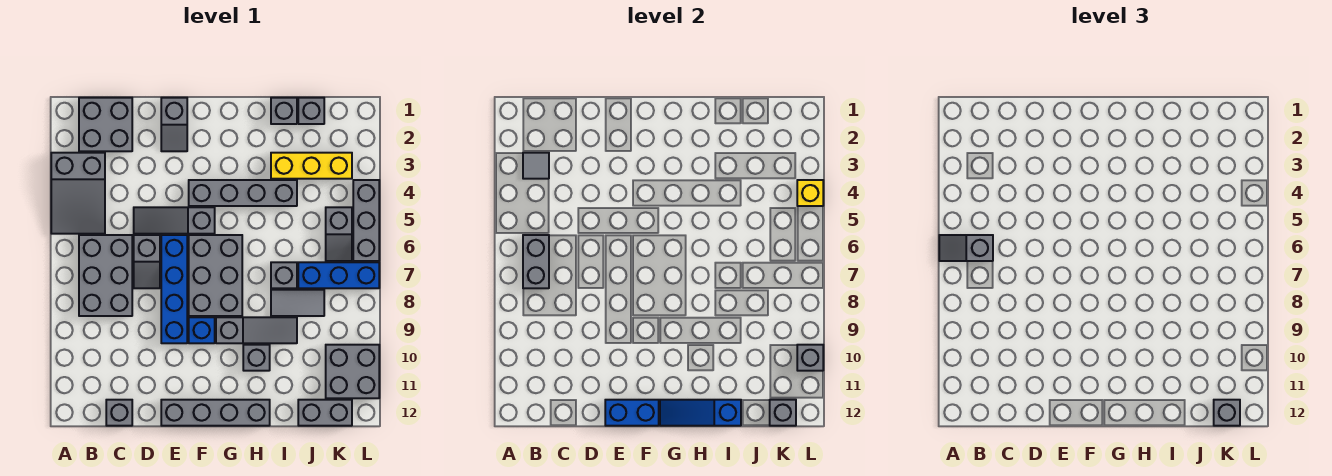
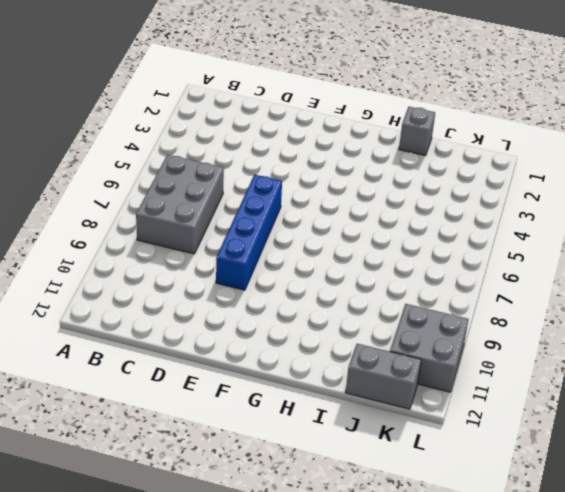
none -> grey 2x3 slope [51,153,105,234]
none -> grey 2x2 brick [79,98,132,151]
none -> grey 1x1 brick [106,400,132,426]
none -> grey 1x3 slope [134,207,215,234]

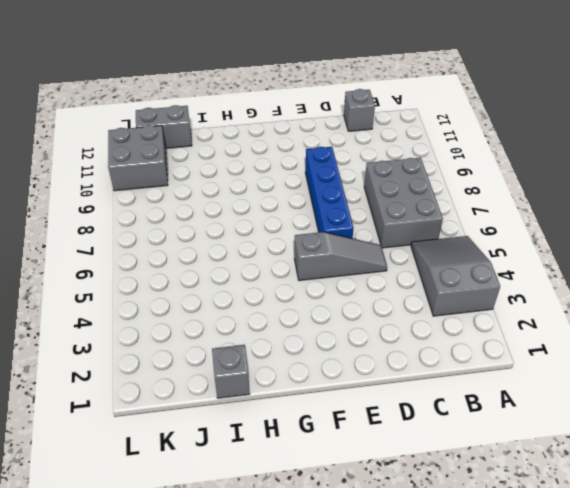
none -> grey 2x2 brick [79,98,132,151]
none -> grey 1x2 slope [134,235,160,288]
none -> grey 1x2 slope [161,98,187,151]
none -> grey 1x4 brick [161,400,270,426]

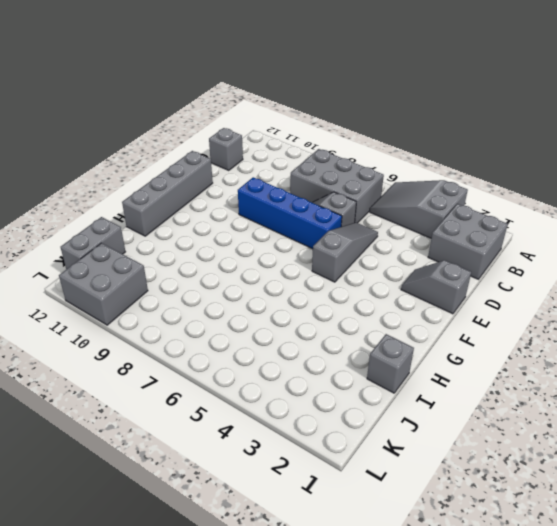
none -> grey 1x4 brick [189,180,297,206]
none -> grey 2x3 brick [189,235,242,316]
none -> blue 1x1 brick [189,317,215,343]
none -> grey 1x3 slope [216,317,297,343]

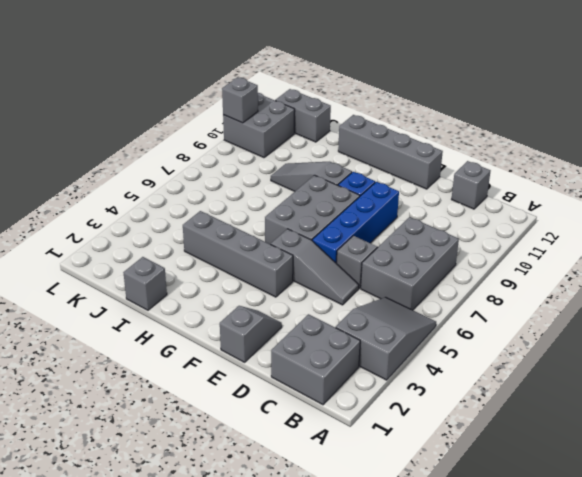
none -> grey 1x1 brick [243,345,270,371]
none -> yellow 1x3 brick [271,153,352,179]
none -> grey 1x1 brick [271,262,297,288]
none -> grey 1x2 tile [271,290,324,316]

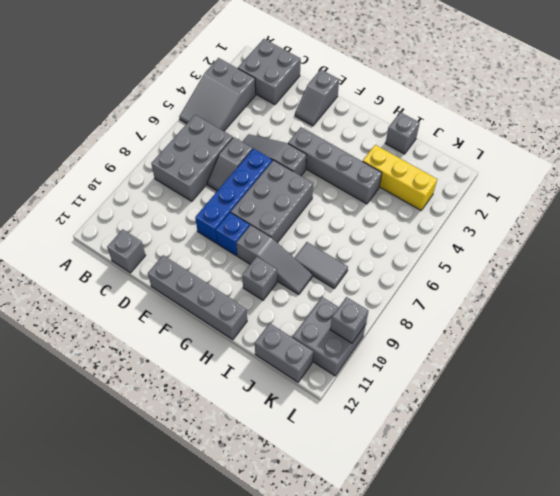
none -> grey 1x1 brick [271,262,297,288]
none -> grey 1x1 brick [298,98,324,124]
none -> blue 1x3 brick [298,262,379,288]
none -> grey 1x2 slope [326,207,352,261]

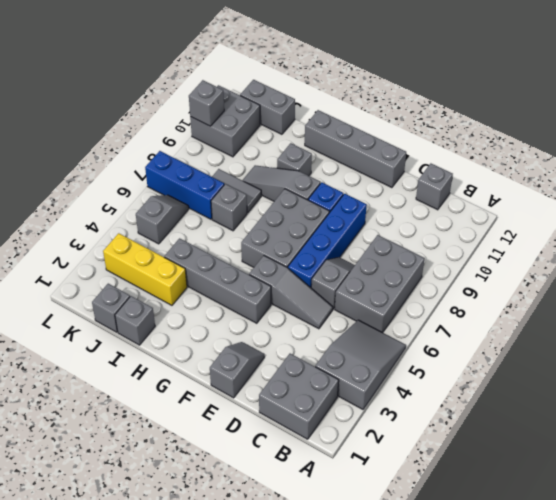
none -> grey 1x3 brick [353,180,379,261]
none -> grey 1x1 tile [523,153,549,179]
none -> grey 1x2 brick [523,235,549,288]
none -> blue 1x2 brick [605,400,659,426]

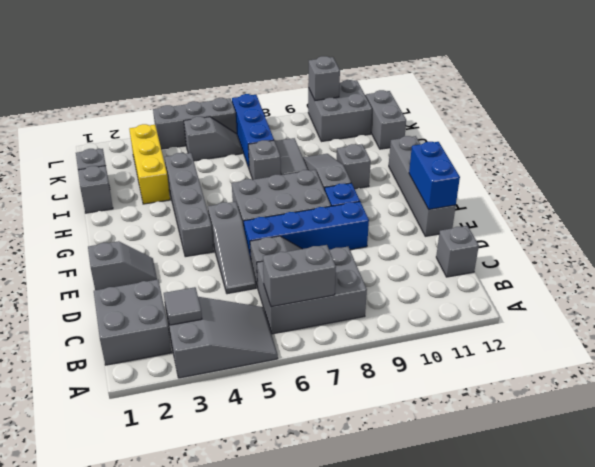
none -> blue 1x3 slope [660,400,741,426]
none -> grey 1x1 brick [770,400,796,426]
none -> yellow 1x1 brick [797,180,823,206]
none -> grey 1x2 slope [939,235,993,261]

